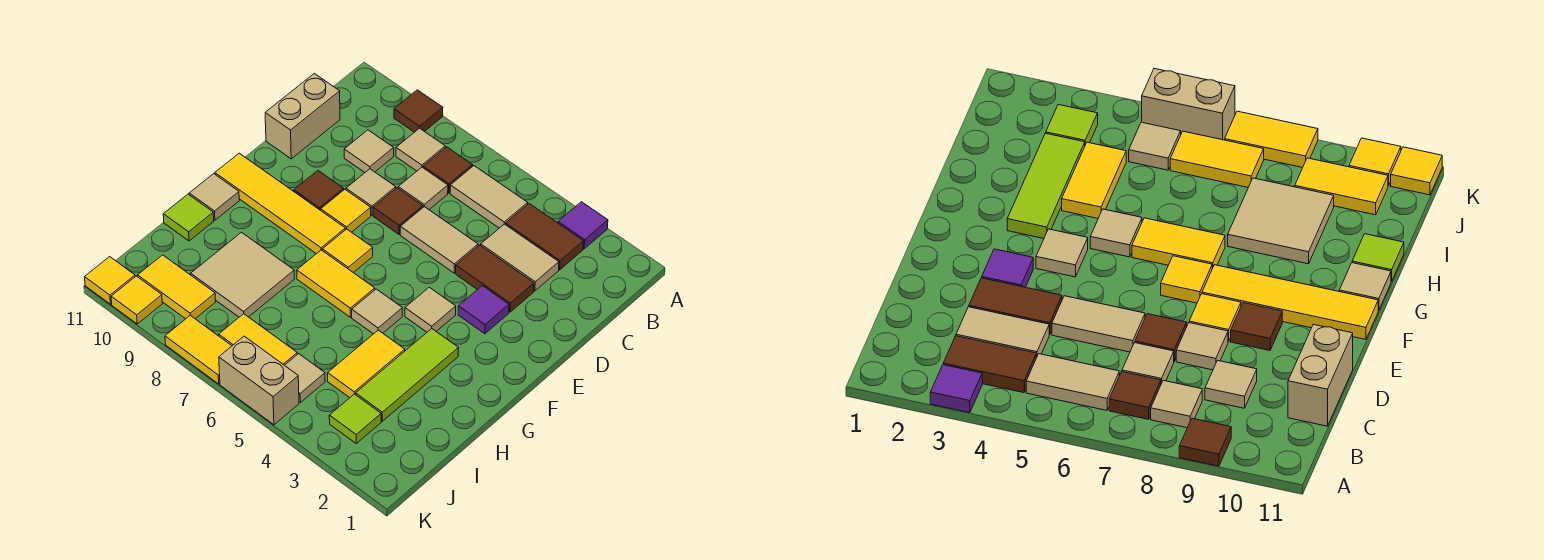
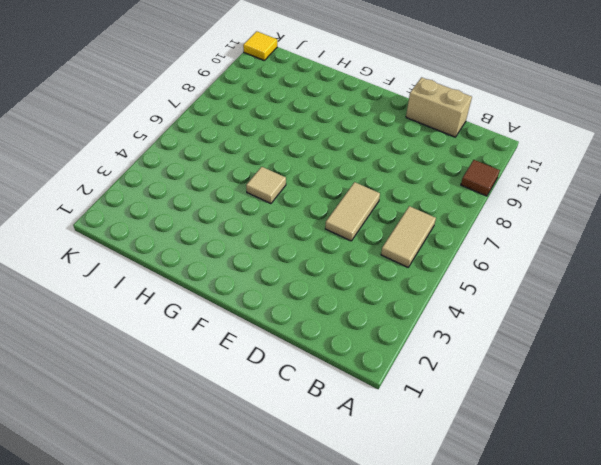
none -> purple 1x1 tile [558,202,608,249]
none -> brown 1x2 tile [506,204,583,270]
none -> brown 1x1 tile [423,147,473,193]
none -> tan 1x1 tile [396,128,445,171]

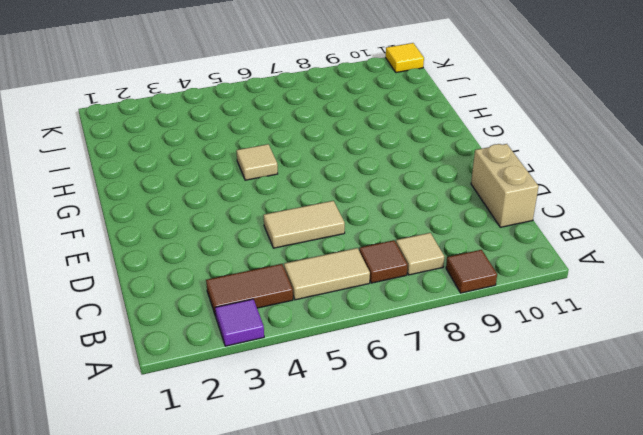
none -> tan 1x2 tile [481,224,559,291]
none -> tan 1x1 tile [398,167,448,210]
none -> tan 1x1 tile [344,130,394,172]
none -> brown 1x2 tile [456,245,534,312]

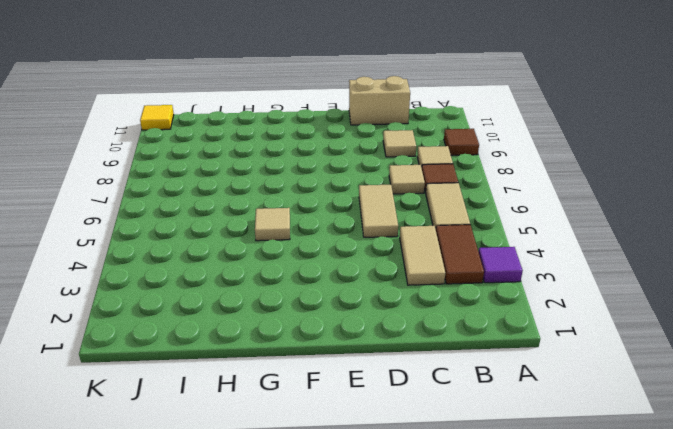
none -> brown 1x2 tile [456,245,534,312]
none -> brown 1x1 tile [373,188,423,234]
none -> tan 1x1 tile [346,169,396,215]
none -> purple 1x1 tile [458,286,509,334]

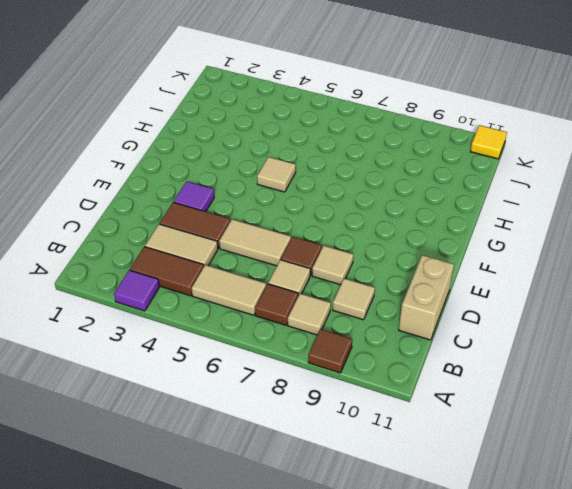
none -> yellow 1x1 tile [321,189,371,232]
none -> brown 1x1 tile [294,171,344,210]
none -> tan 1x1 tile [405,287,456,332]
none -> yellow 1x1 tile [322,229,373,273]

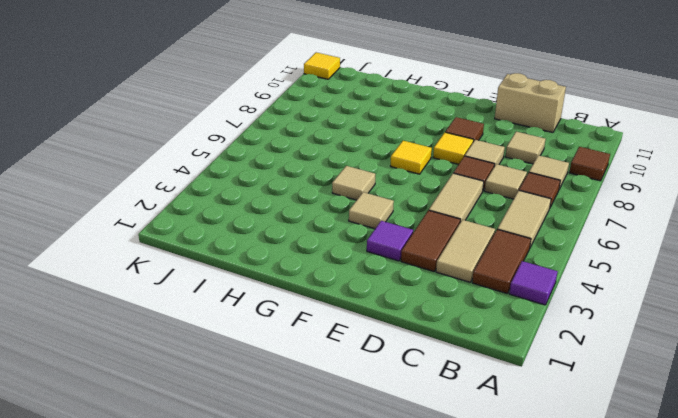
none -> yellow 1x4 tile [215,153,345,254]
none -> lime 1x3 tile [356,329,458,421]
none -> yellow 1x2 tile [297,250,375,317]
none -> tan 1x1 tile [189,174,239,220]

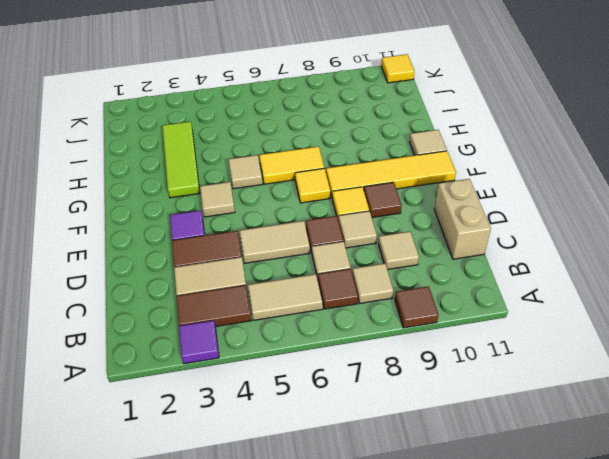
none -> yellow 1x2 tile [328,330,405,398]
none -> tan 2x2 tile [191,232,294,317]
none -> lime 1x1 tile [163,194,214,241]
none -> lime 1x1 tile [329,394,381,443]

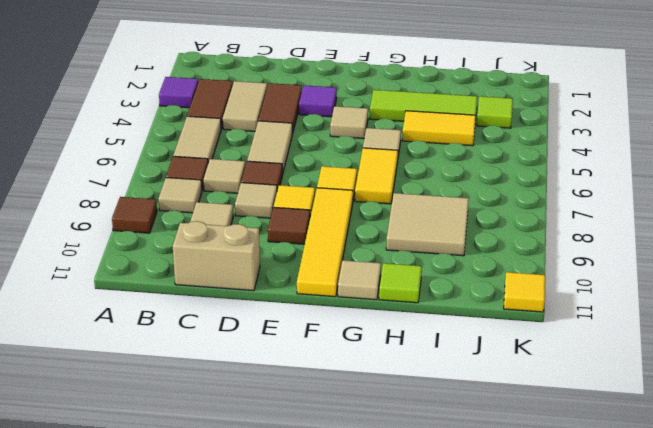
none -> tan 1x1 tile [285,354,325,402]
none -> yellow 1x2 tile [219,314,297,365]
none -> yellow 1x2 tile [138,255,216,319]
none -> tan 1x2 brick [219,336,299,425]

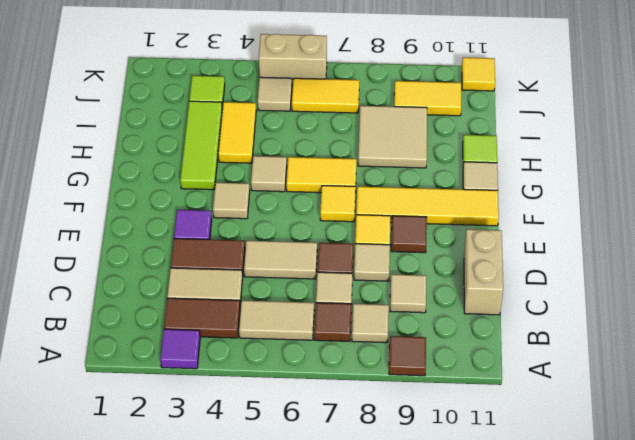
none -> yellow 1x2 tile [165,316,232,384]
none -> yellow 1x1 tile [111,276,162,324]

